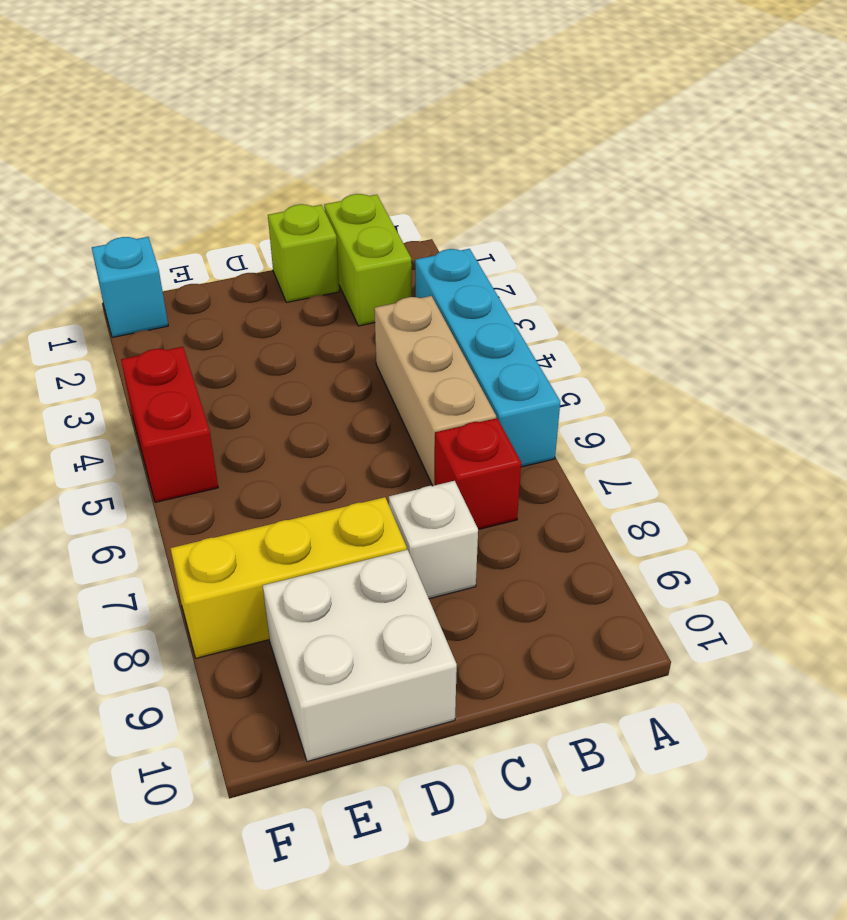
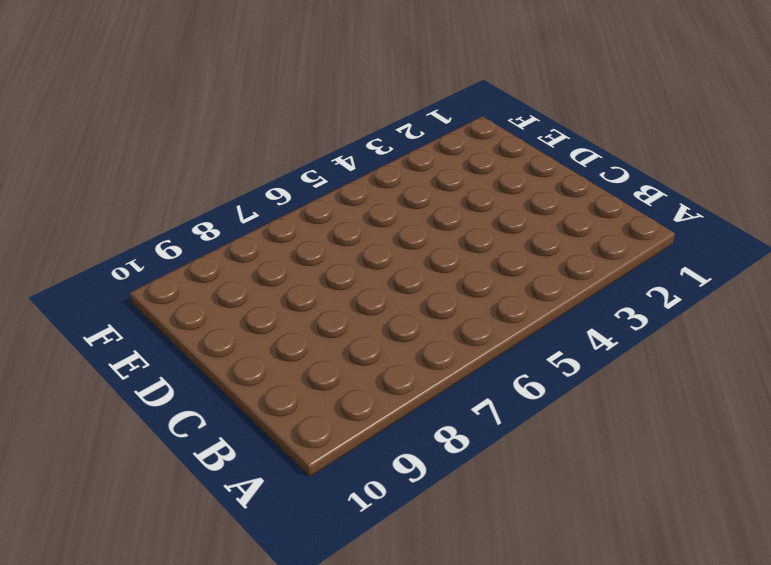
none -> cyan 1x4 brick [415,249,560,467]
none -> lime 1x2 brick [324,194,412,326]

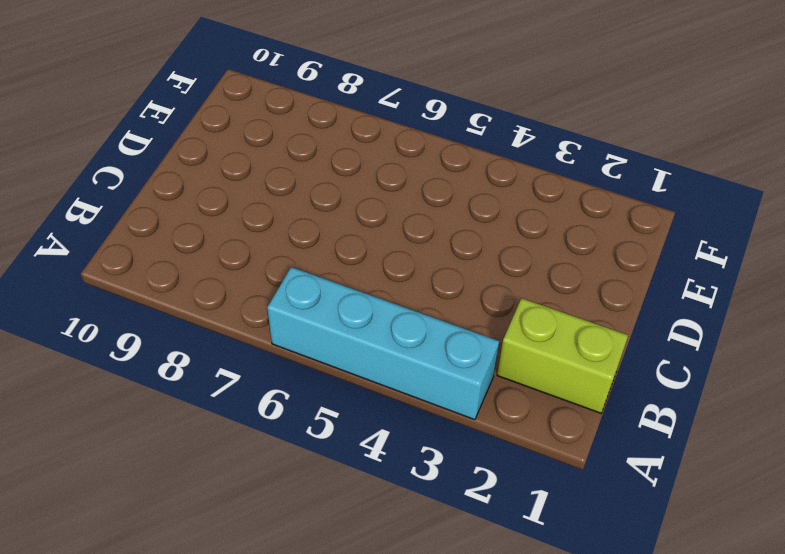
none -> tan 1x3 brick [374,296,496,486]
none -> red 1x1 brick [435,418,521,530]

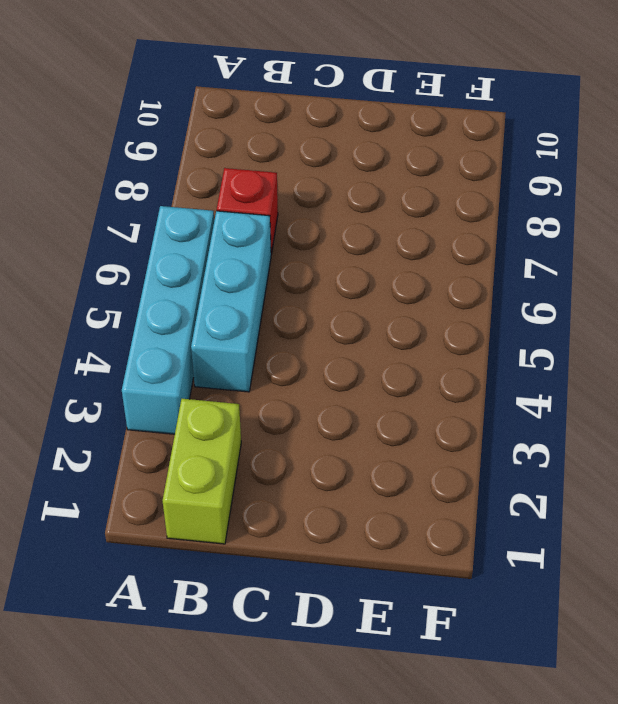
cyan 1x3 brick [191,211,271,392] -> tan 1x3 brick [374,296,496,486]
none -> lime 1x1 brick [268,204,339,302]
none -> white 1x1 brick [389,481,478,599]

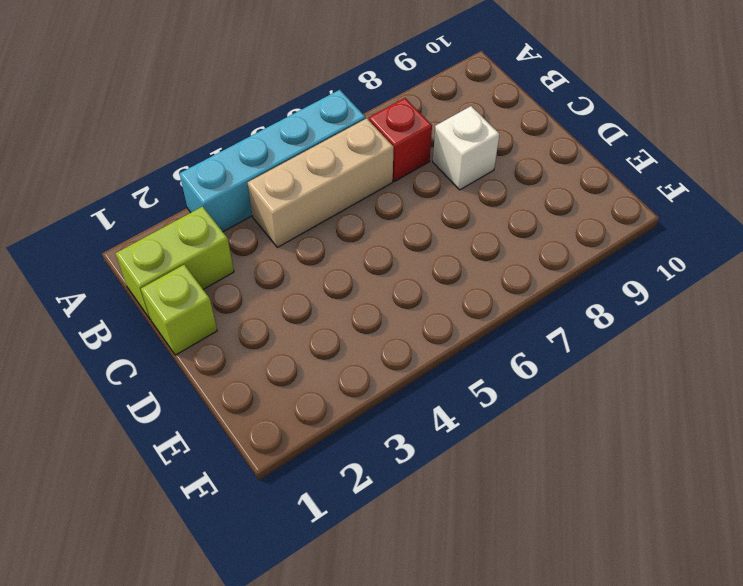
none -> yellow 1x3 brick [171,497,407,658]
none -> white 2x2 brick [263,550,457,761]

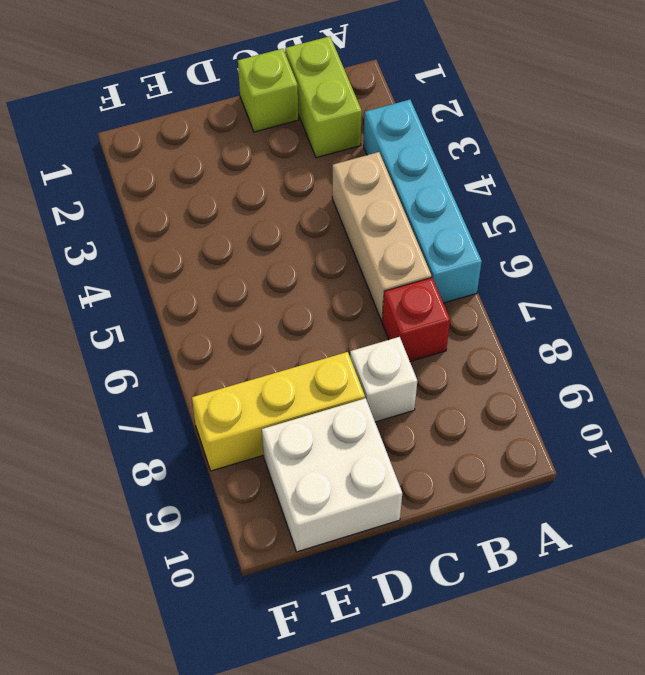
none -> cyan 1x1 brick [92,237,168,337]
none -> red 1x2 brick [121,347,218,502]

